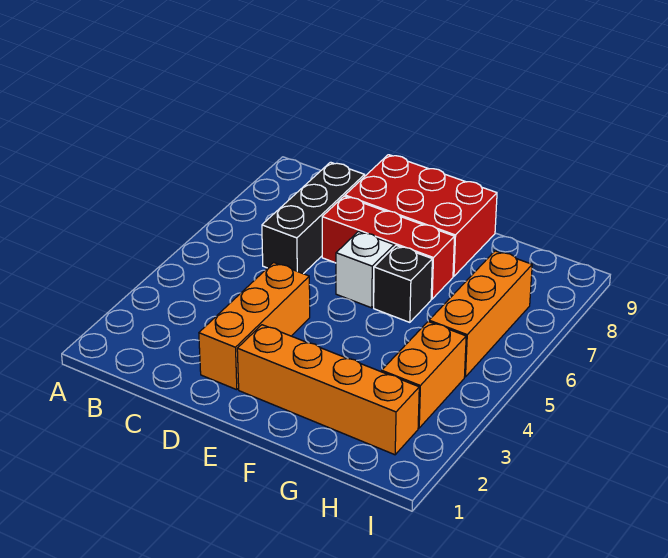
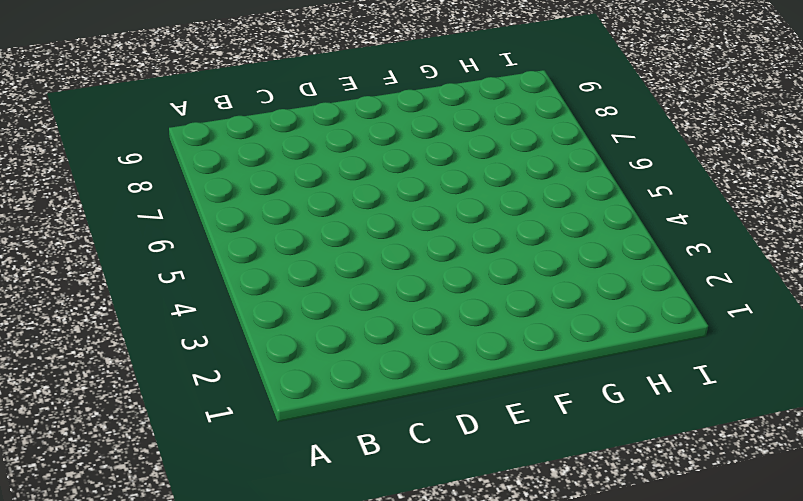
none -> black 1x3 brick [262,162,365,274]
none -> orange 1x3 brick [199,263,310,390]

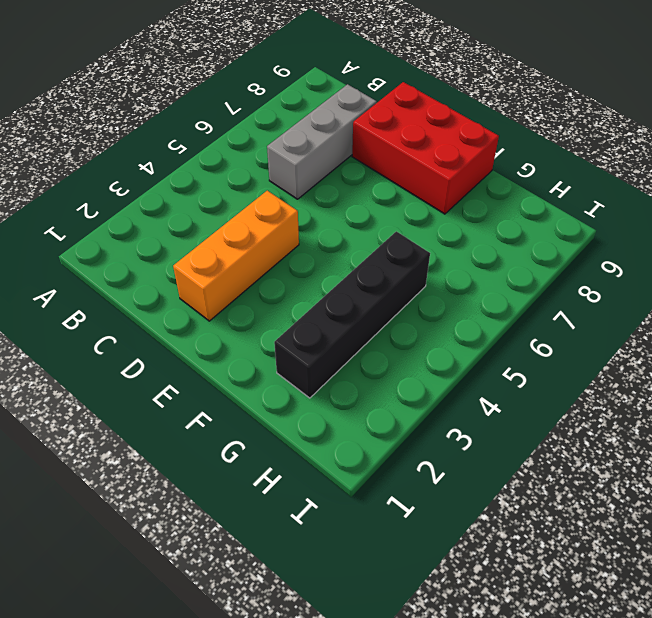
grey 1x3 brick [267,84,377,199] -> black 1x3 brick [262,162,365,274]
black 1x4 brick [274,231,430,398] -> orange 1x4 brick [237,325,419,455]
none -> red 1x3 brick [322,196,454,299]
none -> white 1x1 brick [336,231,394,308]

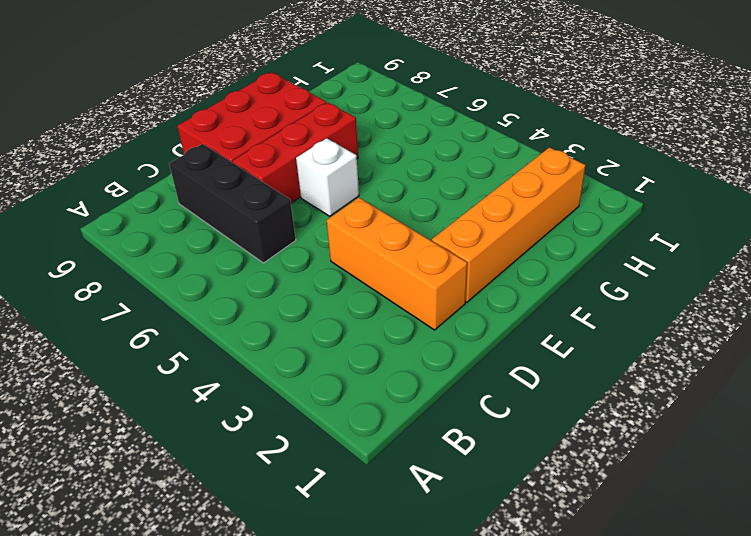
none -> black 1x1 brick [374,245,432,322]
none -> orange 1x2 brick [382,322,466,428]

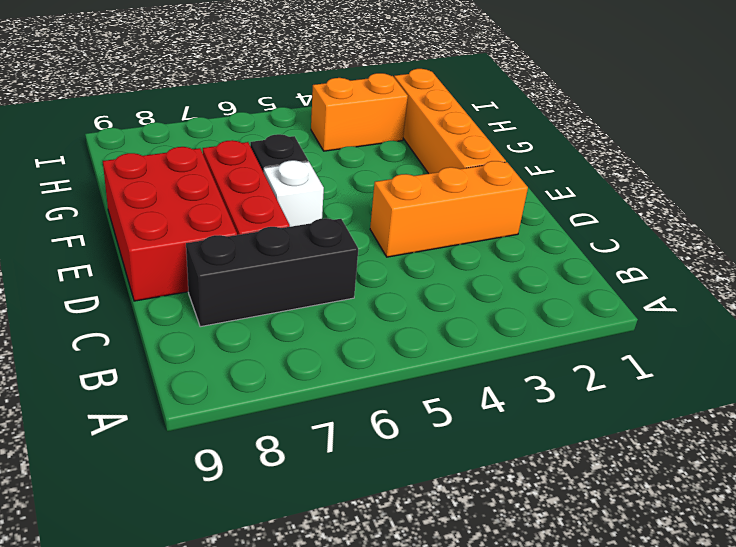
none -> orange 1x3 brick [429,251,532,377]

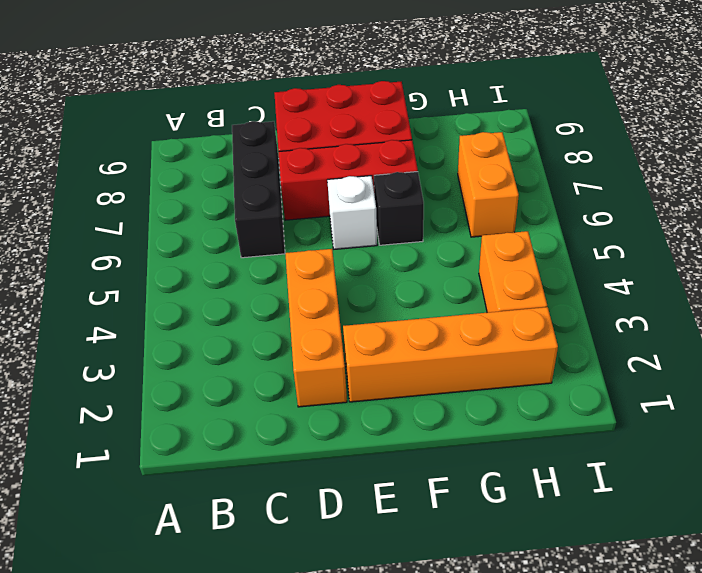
orange 1x2 brick [458,132,519,237] -> orange 1x3 brick [429,251,532,377]

